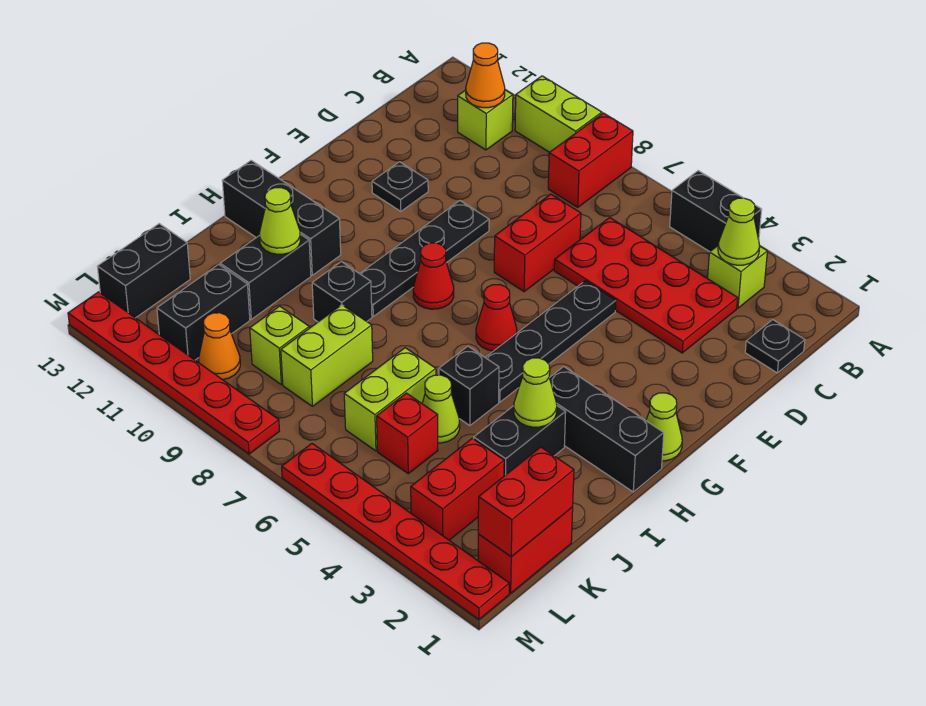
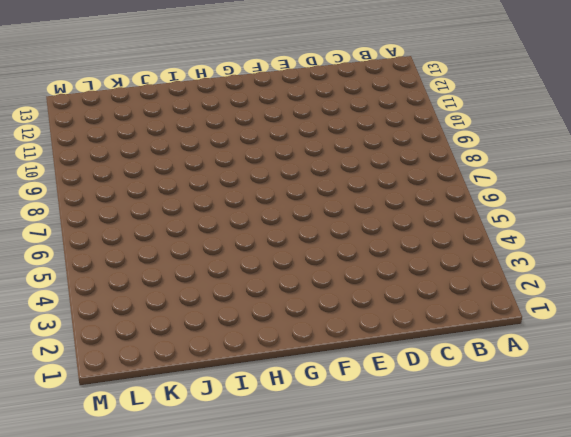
none -> black 1x2 brick [670,171,762,252]
none -> red 1x2 brick [548,113,633,207]
none -> lime 1x2 brick [515,76,602,152]
none -> lime 1x1 brick [708,246,767,308]

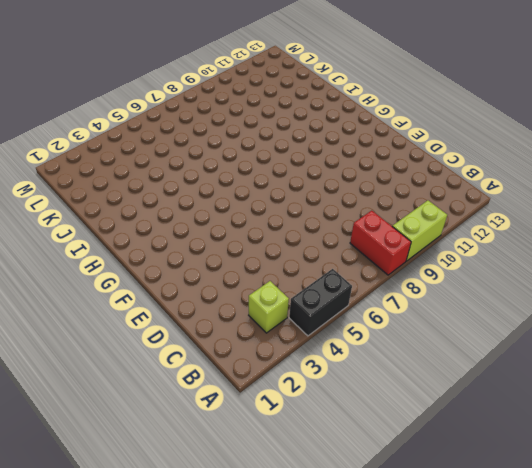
none -> lime 1x1 brick [458,90,513,150]
none -> black 1x1 plate [745,320,805,373]
none -> red 2x4 plate [554,218,738,353]
none -> red 1x2 brick [494,194,581,292]

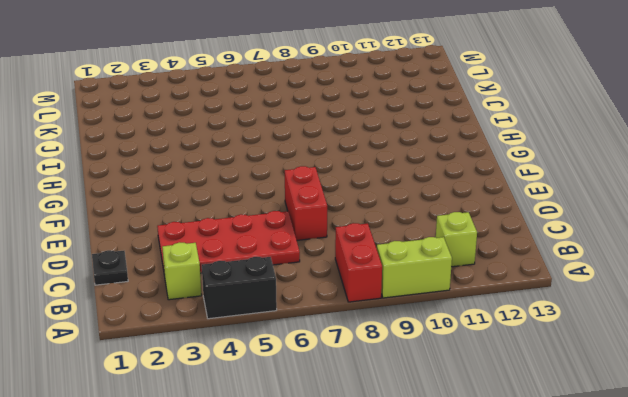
none -> black 1x4 plate [485,281,616,402]
none -> black 1x4 plate [360,201,489,316]
none -> black 1x1 plate [372,162,428,211]
none -> lime 1x1 cone [646,393,682,461]

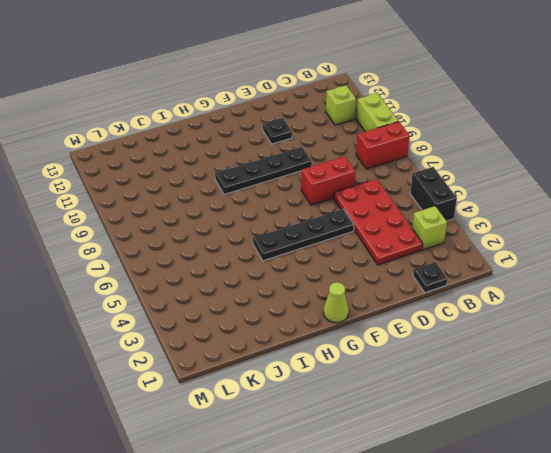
none -> red 1x1 cone [476,284,517,351]
none -> red 1x1 cone [413,243,454,309]
none -> black 1x3 brick [550,367,664,492]
none -> black 1x3 brick [222,160,341,275]

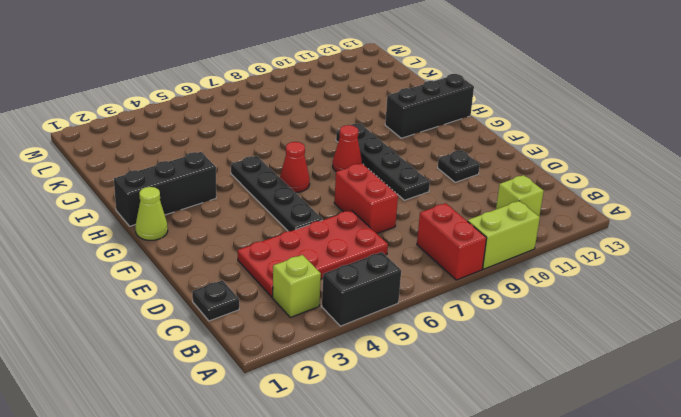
none -> black 1x2 brick [474,406,566,476]
none -> black 1x1 brick [439,346,499,426]
none -> black 1x1 brick [312,262,372,322]
none -> black 1x2 brick [220,234,311,319]

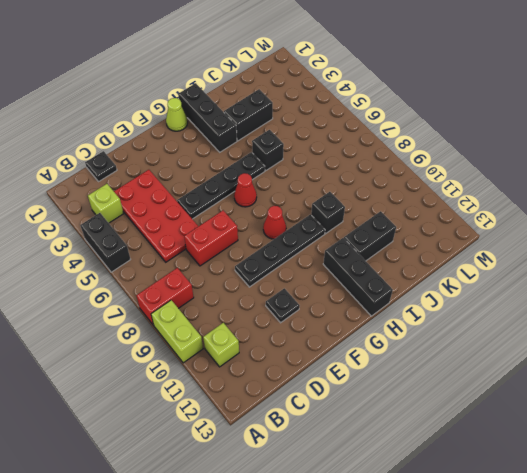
none -> lime 1x1 cone [422,375,460,443]
none -> lime 1x2 brick [344,348,436,451]
none -> lime 1x2 brick [281,305,373,406]
none -> red 1x2 brick [478,507,573,593]

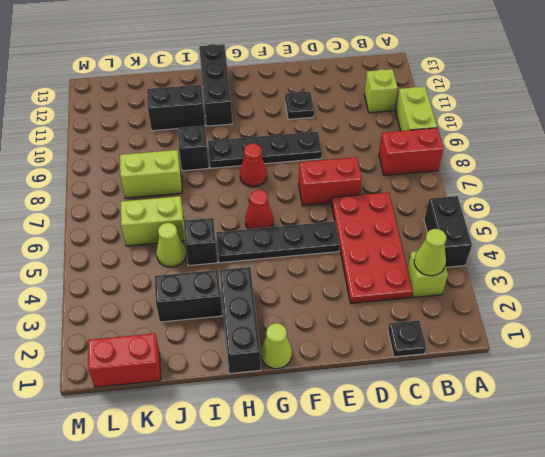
none -> red 1x2 brick [411,438,504,540]
none -> red 1x1 brick [377,393,438,474]
none -> lime 1x1 brick [250,306,309,385]
none -> black 1x2 brick [157,264,250,360]

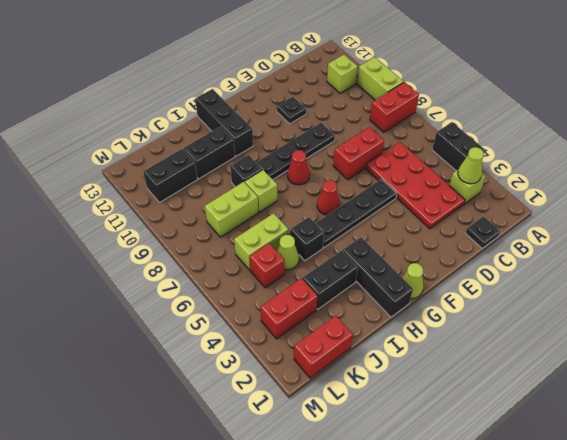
lime 1x1 brick [245,170,277,212] -> lime 1x1 brick moved to [250,306,309,385]
none -> black 1x2 brick [97,224,190,318]
none -> orange 1x1 cone [199,313,240,380]
none -> red 1x6 plate [282,444,509,620]
none -> red 1x6 plate [68,292,279,454]

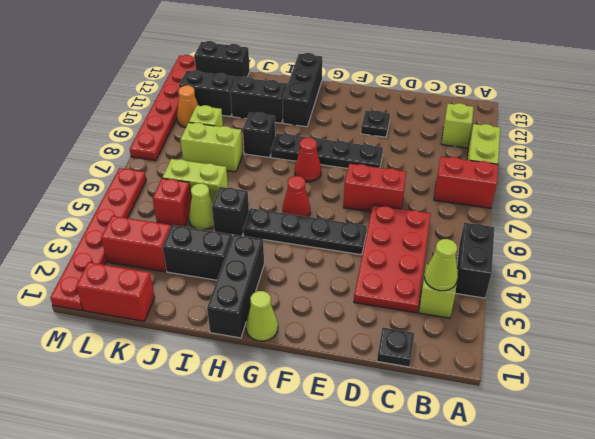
none -> orange 1x1 cone [466,43,505,108]
none -> lime 1x1 cone [514,358,557,427]
none -> lime 1x1 cone [260,188,300,254]
none -> red 1x2 brick [478,447,574,557]

